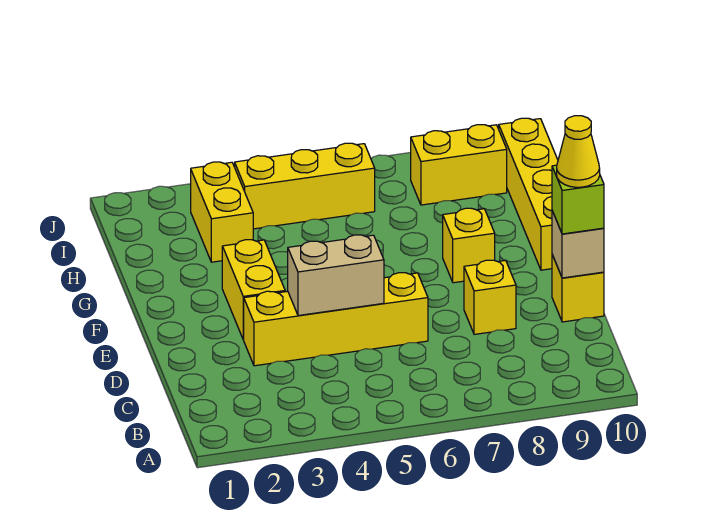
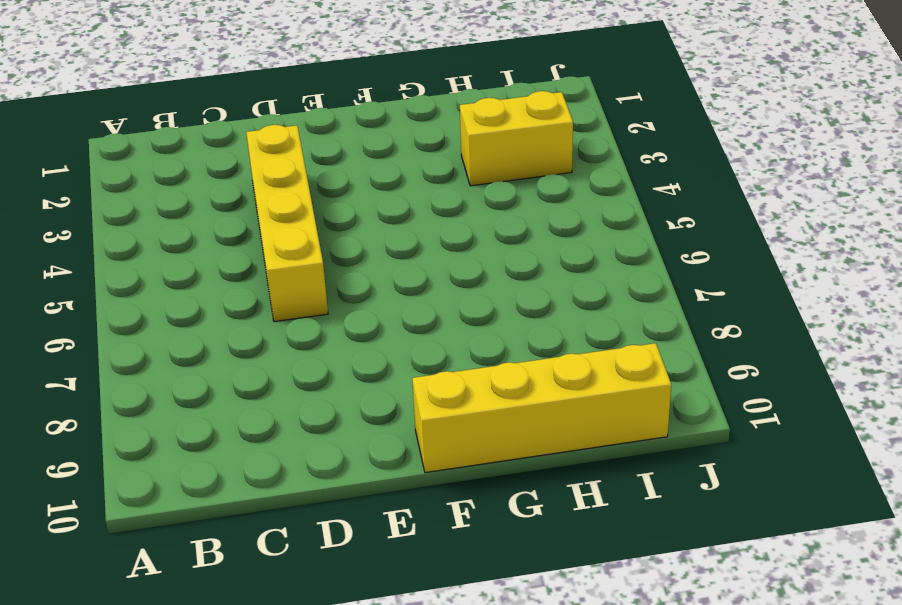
none -> yellow 1x1 brick [464,260,516,334]
none -> yellow 1x1 brick [552,255,604,322]
none -> yellow 1x2 brick [222,240,285,340]

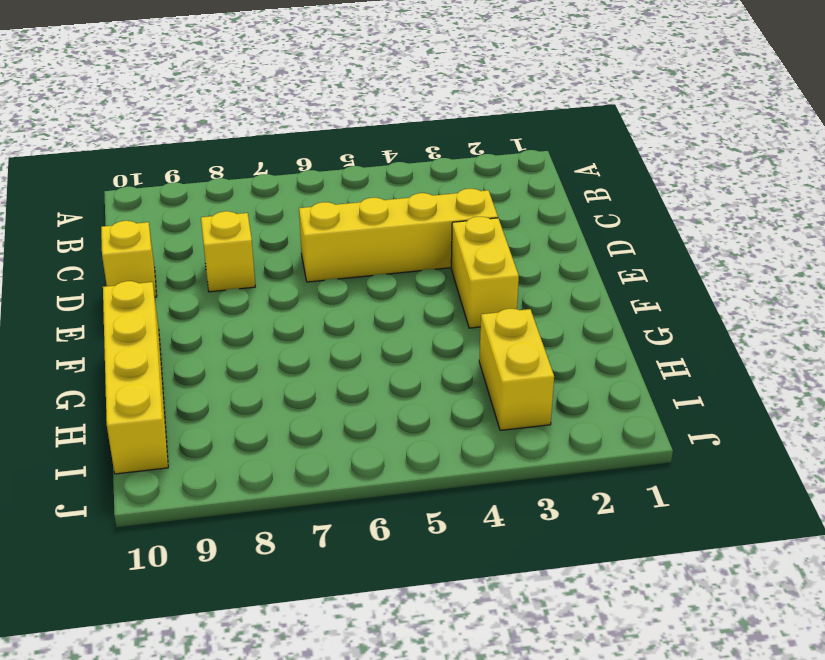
none -> yellow 1x1 brick [443,208,495,283]
none -> yellow 1x3 brick [235,143,375,229]
none -> yellow 1x2 brick [411,125,507,205]

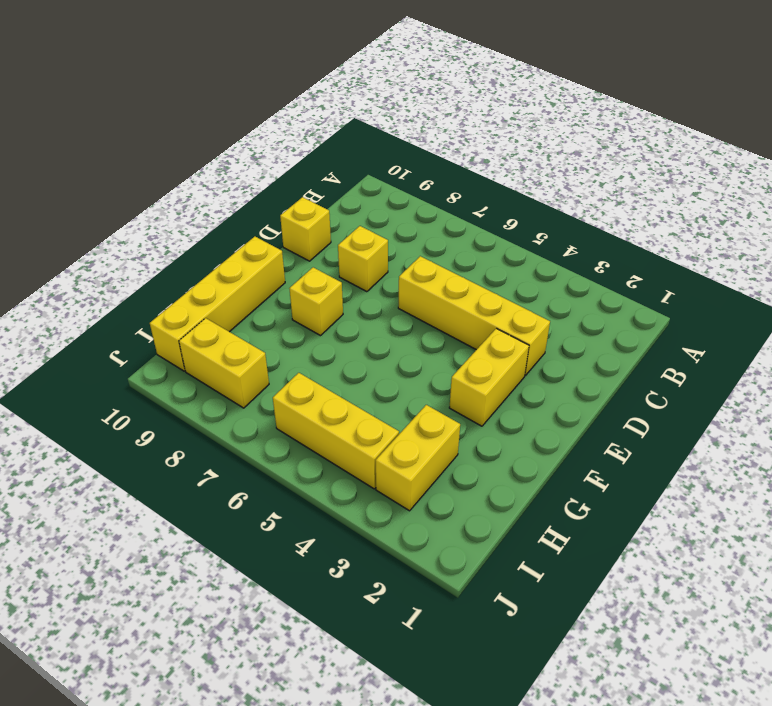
none -> tan 1x2 brick [288,235,384,316]
none -> tan 1x1 brick [552,211,604,278]
none -> lime 1x1 brick [552,165,604,234]

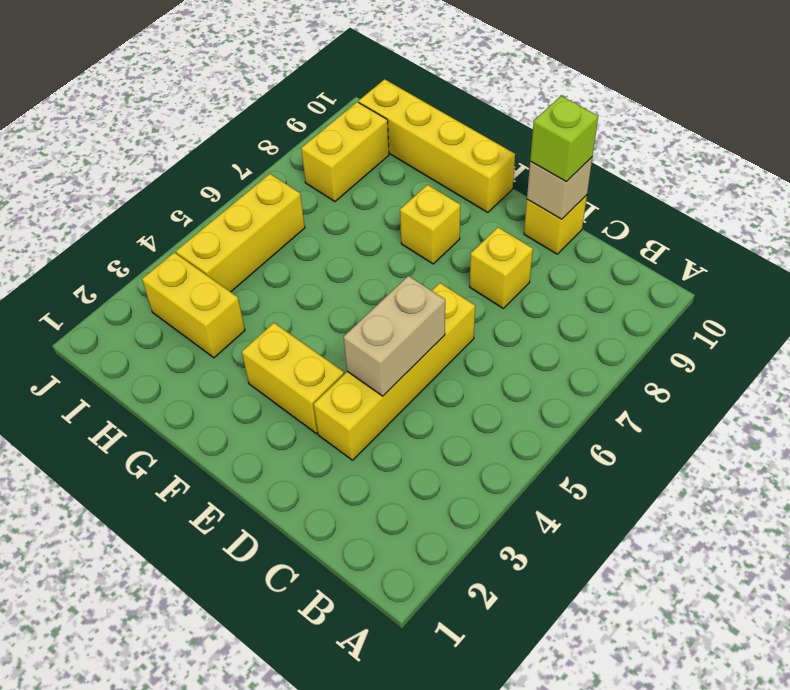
none -> yellow 1x1 cone [557,116,600,187]

